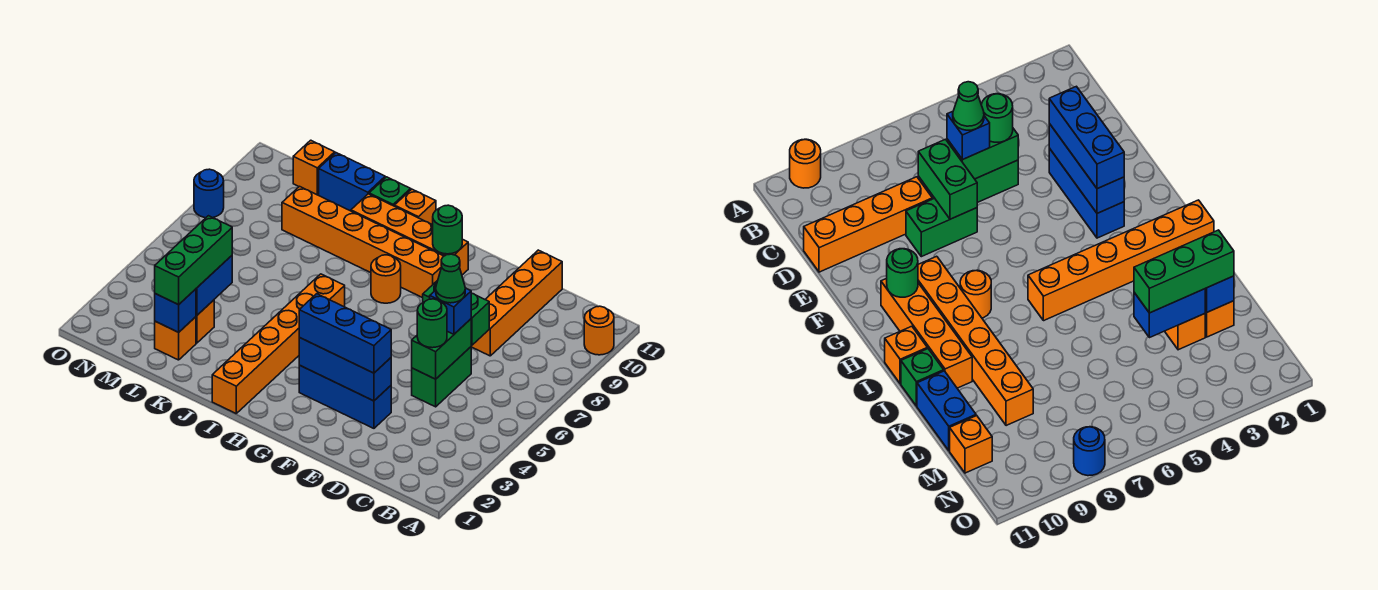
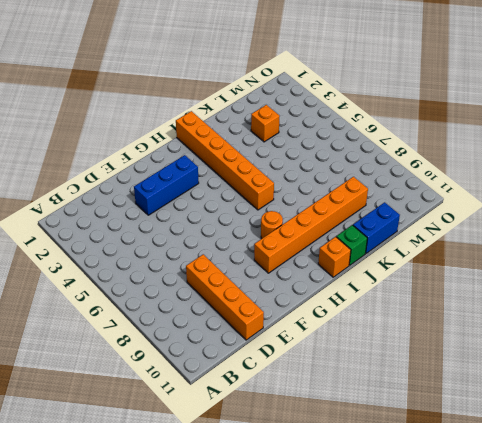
none -> orange 1x1 round brick [584,306,614,355]
none -> green 1x2 brick [412,347,471,407]
none -> green 1x2 brick [906,198,977,257]

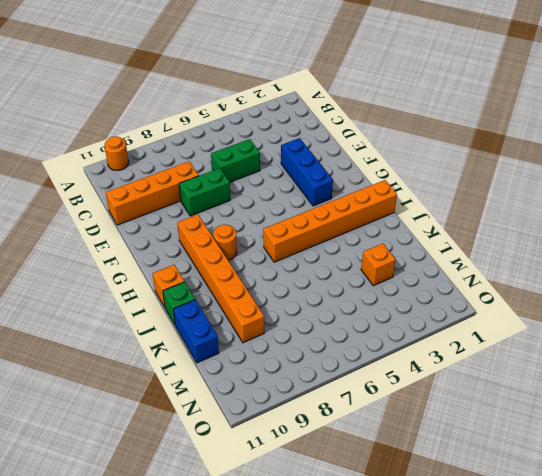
none -> orange 1x4 brick [351,194,468,275]
none -> orange 1x1 brick [155,317,196,360]
none -> orange 1x1 brick [293,140,335,195]

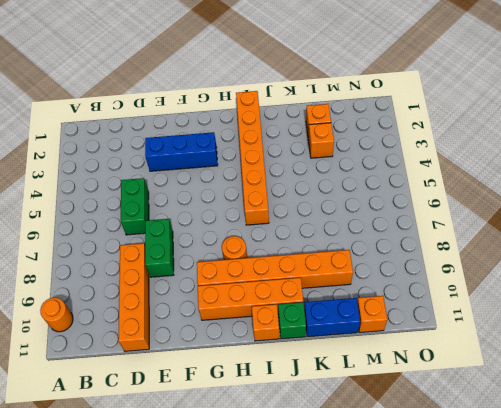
none -> blue 1x1 round brick [194,169,224,218]
none -> green 1x2 brick [412,319,471,379]
none -> green 1x2 brick [423,280,489,345]

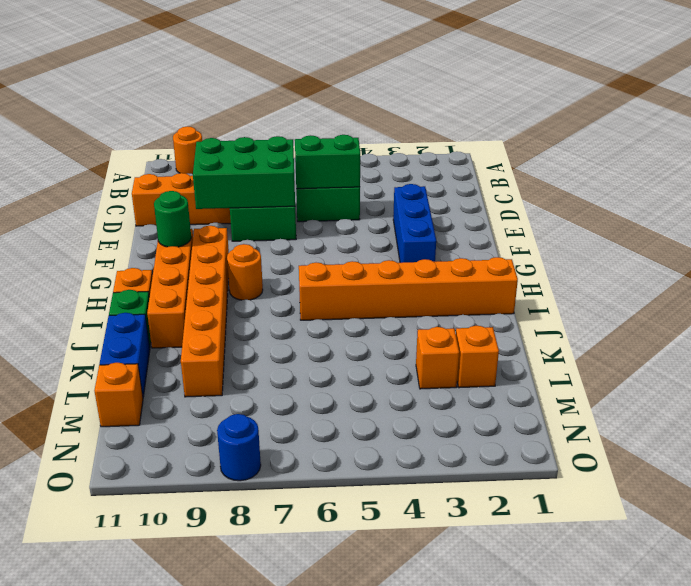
green 2x3 brick [193,136,295,209] -> green 1x2 brick [423,280,489,345]
none -> blue 1x3 brick [299,338,391,401]
none -> blue 1x1 brick [155,289,196,332]
none -> blue 1x2 brick [196,256,232,315]

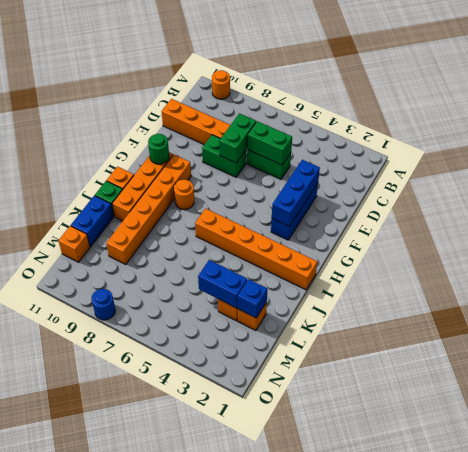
none -> green 1x1 round brick [417,299,447,348]
none -> blue 1x1 brick [430,288,471,334]
none -> blue 1x3 brick [299,294,391,373]

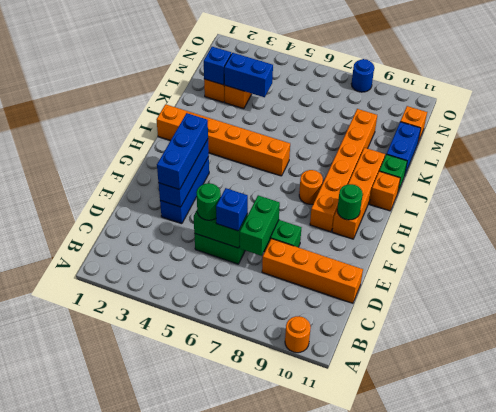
none -> green 1x3 brick [155,216,232,305]
none -> green 1x1 cone [436,254,465,303]

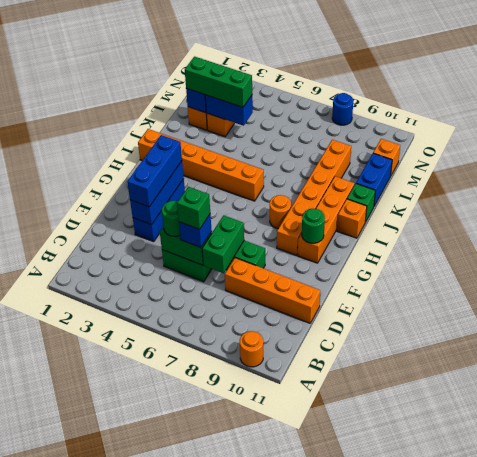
green 1x1 brick [177,187,210,229] -> green 1x1 cone [436,254,465,303]

